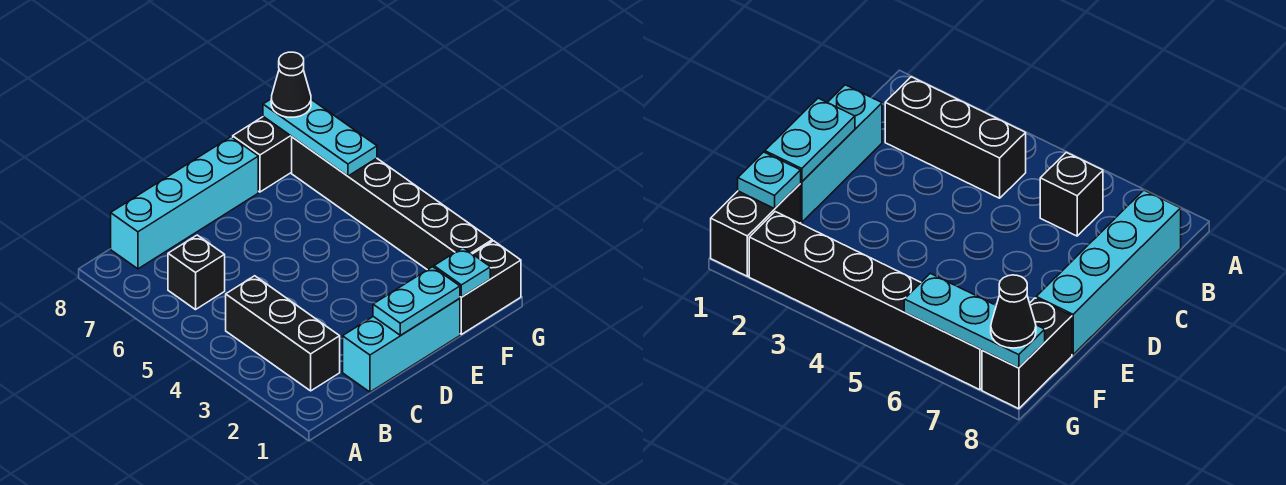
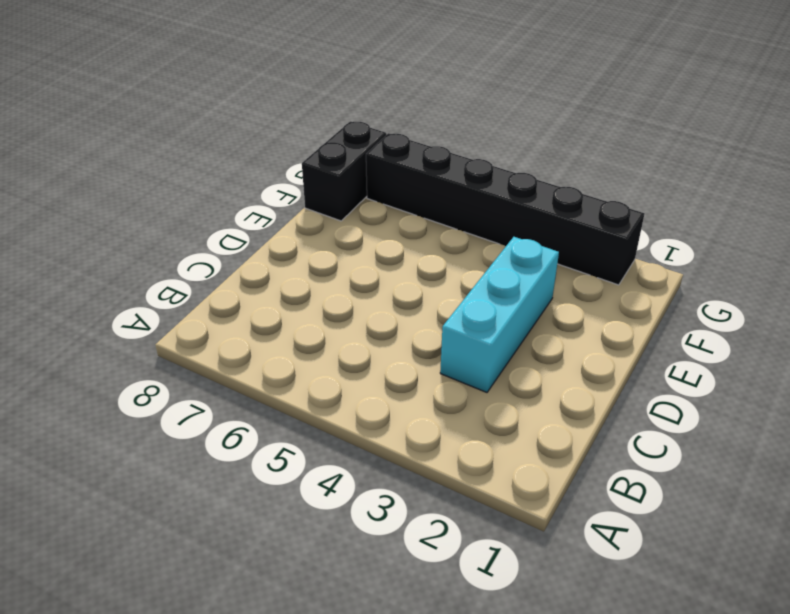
cyan 1x3 brick [440,237,559,392] -> cyan 1x3 brick moved to [343,299,460,392]
none -> black 1x3 brick [226,276,340,391]
none -> black 1x1 brick [168,235,225,310]

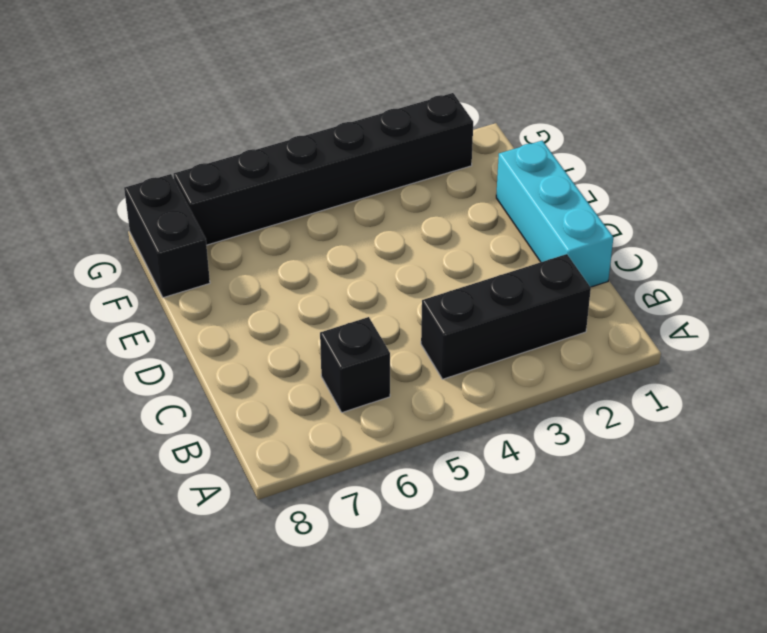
none -> cyan 1x4 brick [111,137,258,269]
none -> black 1x2 brick [460,241,521,334]

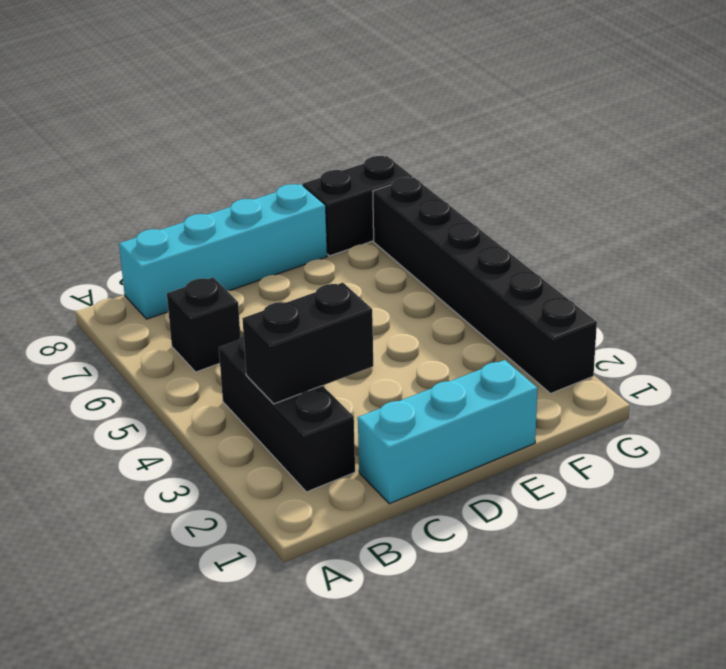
black 1x2 brick [242,283,373,404] -> black 1x2 brick moved to [460,241,521,334]
none -> cyan 1x2 plate [373,267,460,335]
none -> cyan 1x1 plate [434,248,490,297]

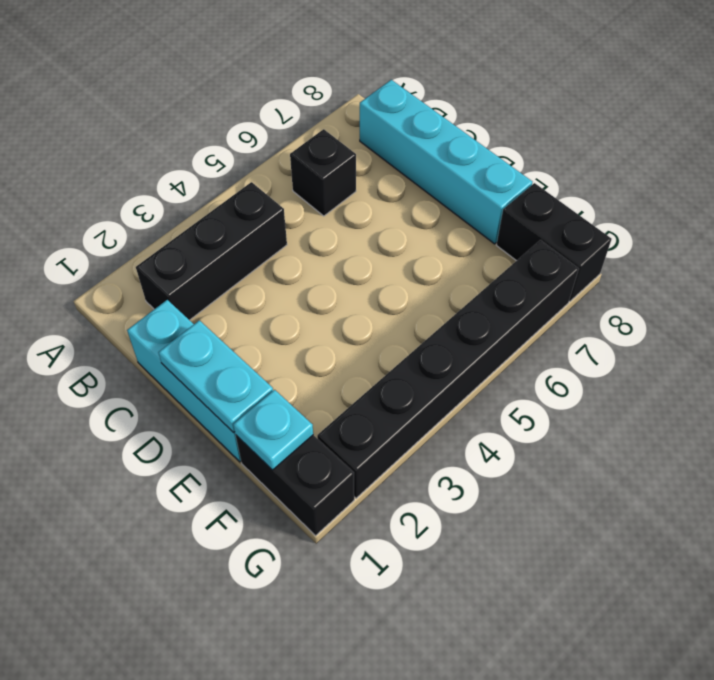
none -> cyan 1x3 plate [263,99,377,176]
none -> black 1x1 cone [271,52,311,117]

